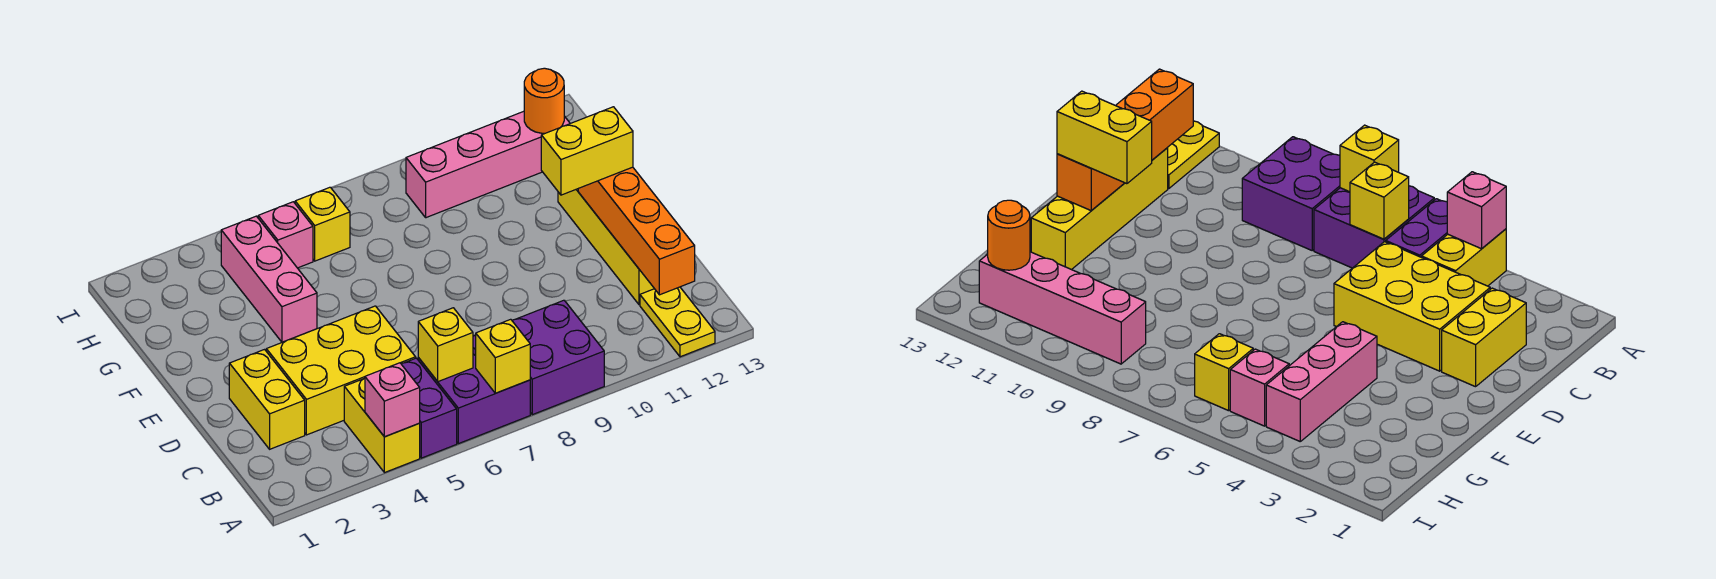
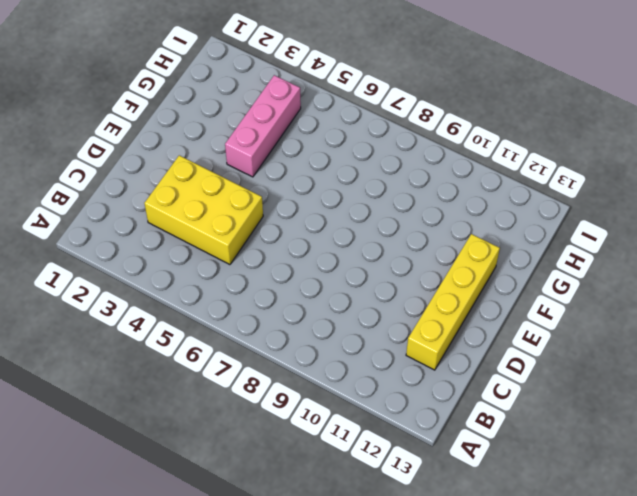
none -> yellow 1x2 brick [344,378,420,473]
none -> purple 1x2 brick [402,358,457,458]
none -> purple 2x2 brick [418,335,530,444]

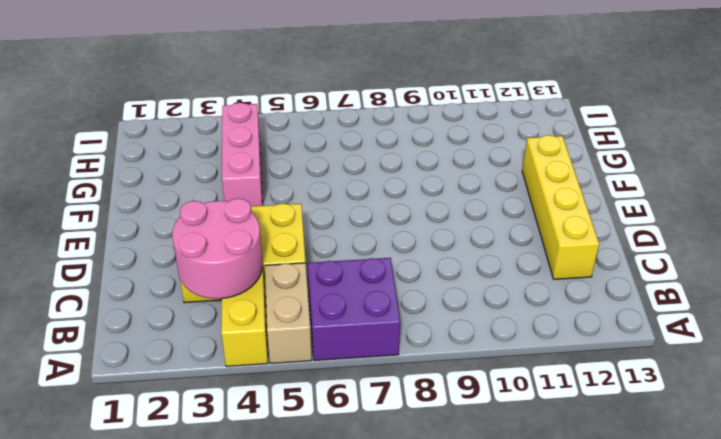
tan 1x2 brick [265,263,312,363] -> purple 1x2 brick [402,358,457,458]
pink 2x2 round brick [172,198,263,299] -> none
none -> purple 2x2 brick [512,300,604,415]
none -> yellow 1x2 plate [640,287,715,357]
none -> yellow 1x2 brick [229,350,305,449]

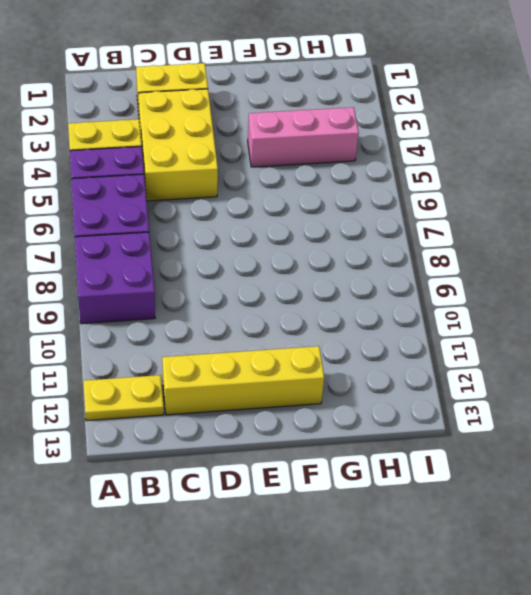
none -> pink 1x1 brick [258,202,313,268]
none -> yellow 1x1 brick [295,187,350,261]
none -> pink 1x4 brick [406,111,570,218]

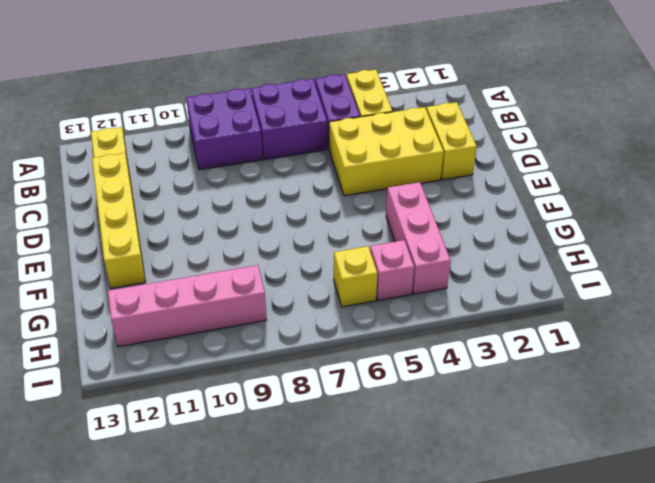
none -> pink 1x1 brick [365,363,420,437]
none -> yellow 1x1 brick [476,319,530,393]
none -> yellow 1x1 brick [418,308,473,382]

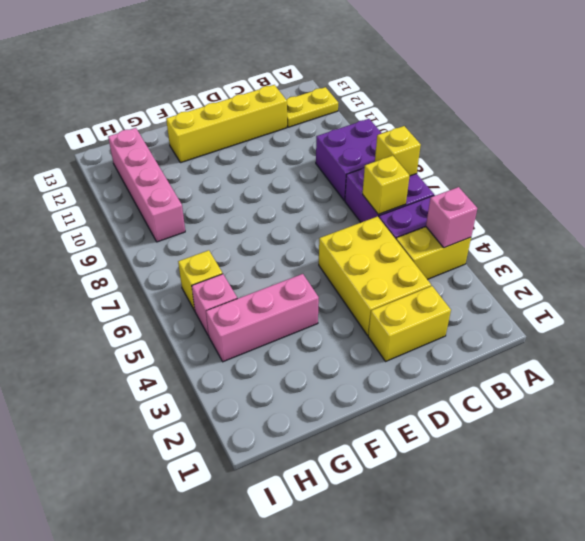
none -> orange 1x4 brick [578,167,695,295]
none -> orange 1x1 round brick [524,68,564,133]
none -> yellow 1x2 brick [541,107,633,195]

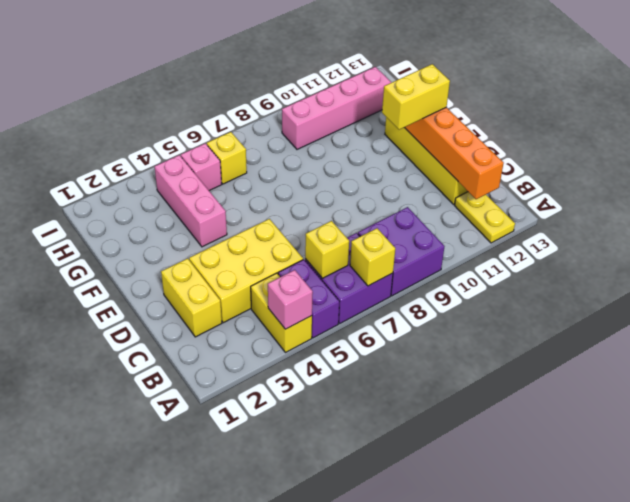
none -> orange 1x1 round brick [524,68,564,133]

